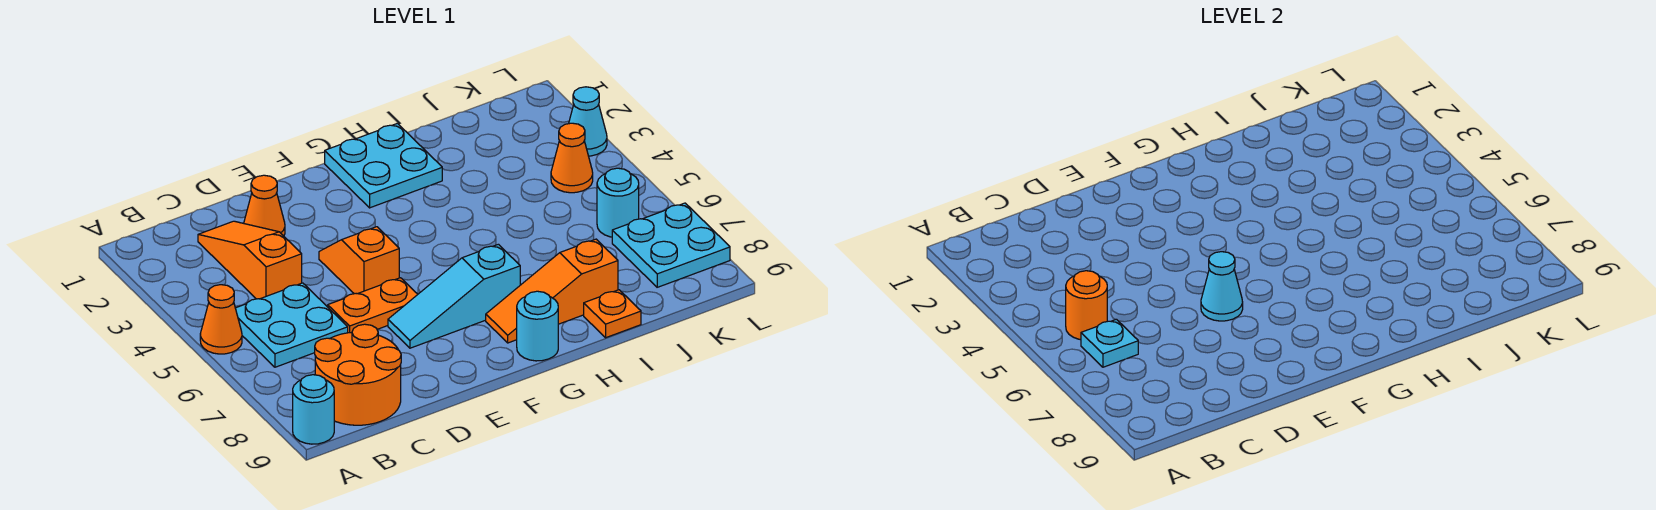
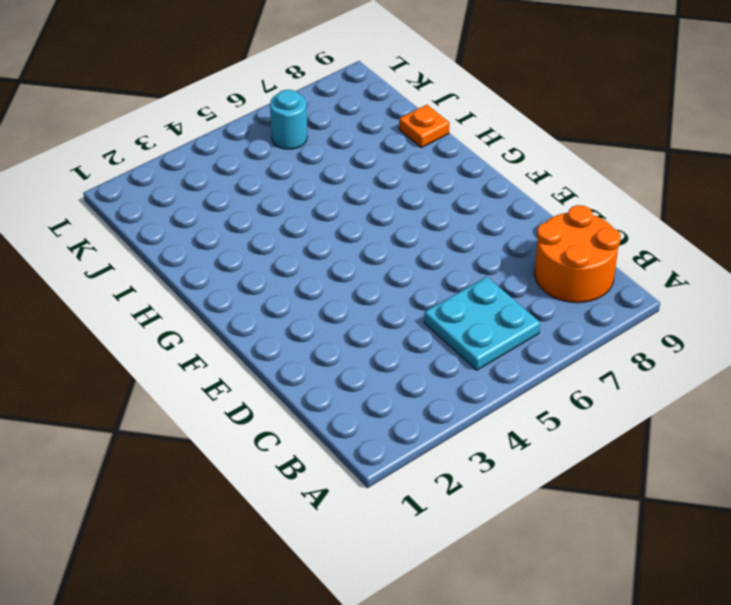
none -> orange 1x1 cone [200,285,242,354]
none -> cyan 1x1 round brick [293,375,334,444]
none -> orange 1x3 slope [198,221,302,299]

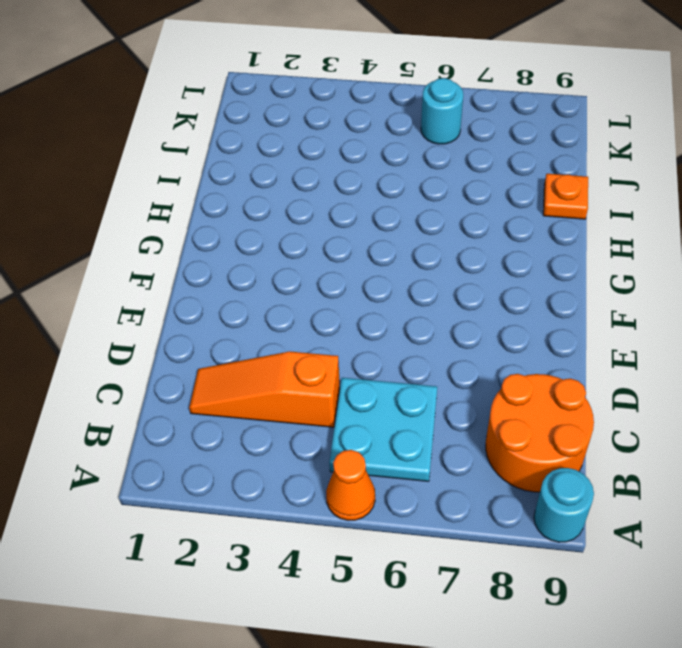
none -> orange 1x1 cone [244,175,285,236]
none -> orange 1x2 plate [328,278,418,333]
none -> orange 1x2 slope [319,227,399,294]

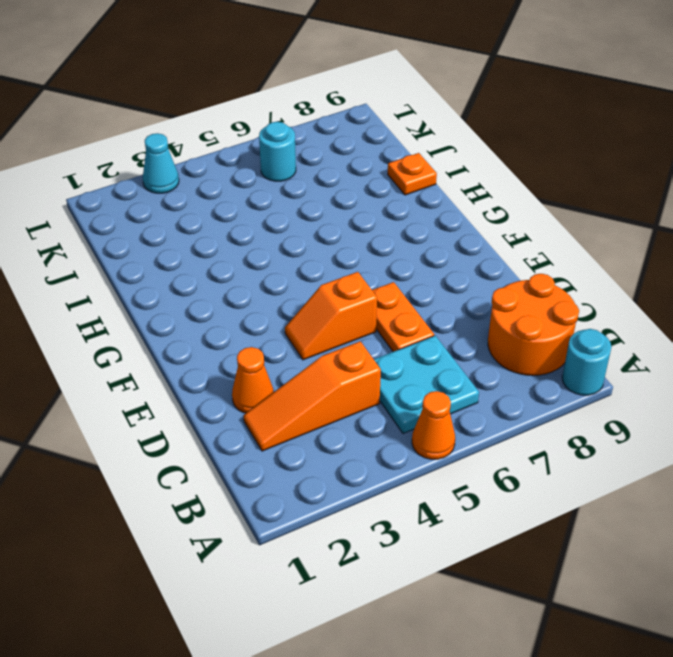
none -> cyan 1x3 slope [388,244,520,348]
none -> cyan 2x2 plate [325,123,442,208]
none -> orange 1x3 slope [486,239,618,343]

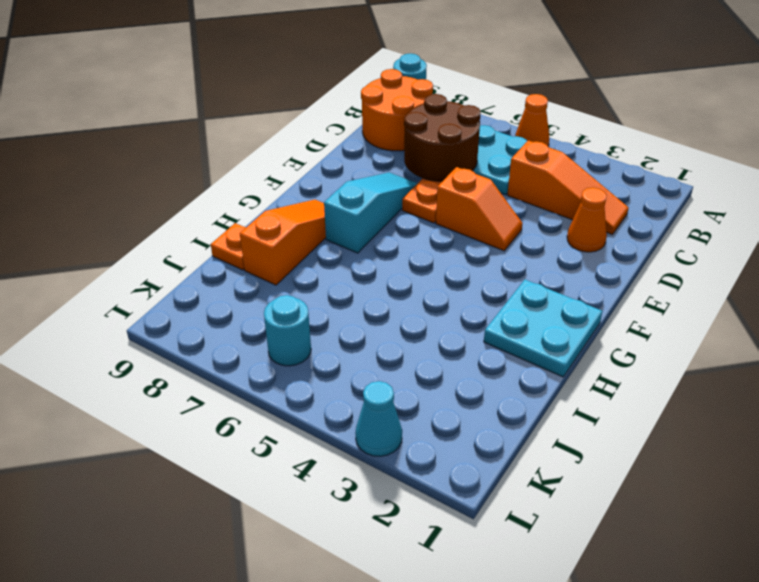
brown 2x2 round brick [404,94,481,181] -> none
none -> cyan 1x1 round brick [517,291,558,361]
none -> orange 1x1 cone [551,123,593,193]
none -> cyan 2x2 plate [612,203,730,287]

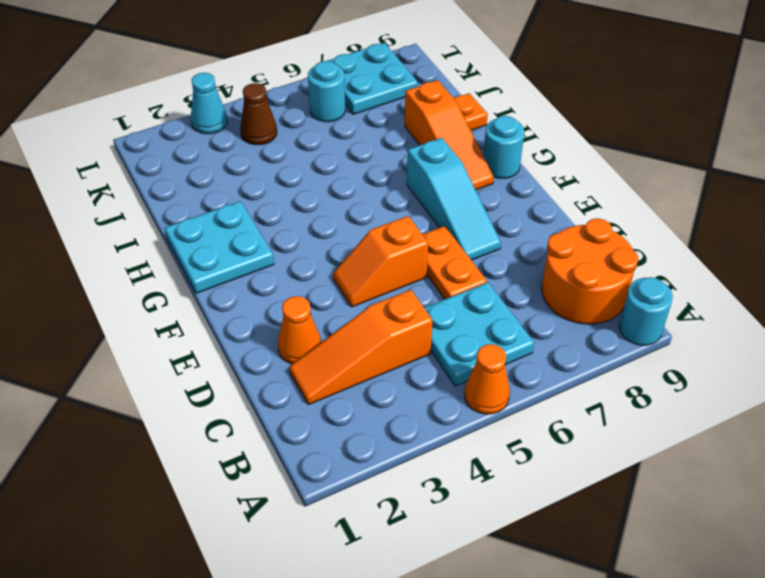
brown 1x1 cone [240,83,277,145] -> orange 1x1 cone [551,123,593,193]
none -> orange 1x1 round brick [1066,271,1107,340]
none -> cyan 1x1 plate [1081,319,1138,367]
none -> cyan 1x1 cone [1201,252,1243,321]

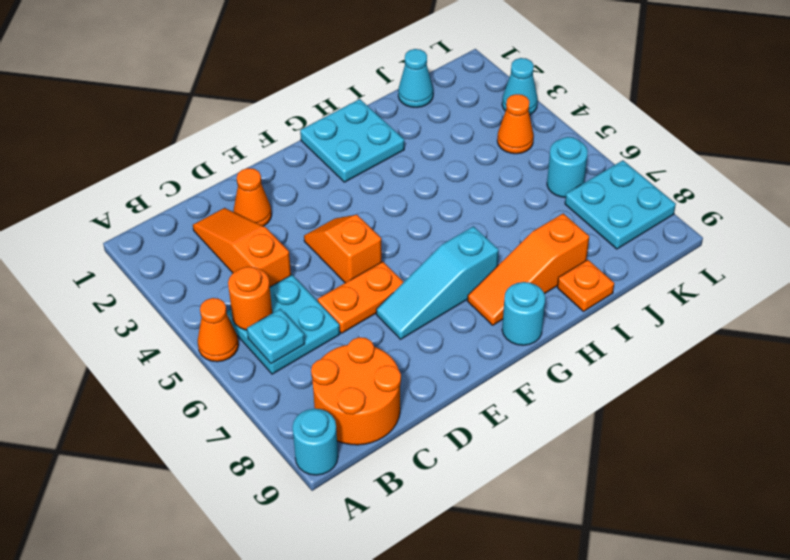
cyan 1x1 cone [398,49,433,107] -> cyan 1x1 cone moved to [1201,252,1243,321]

